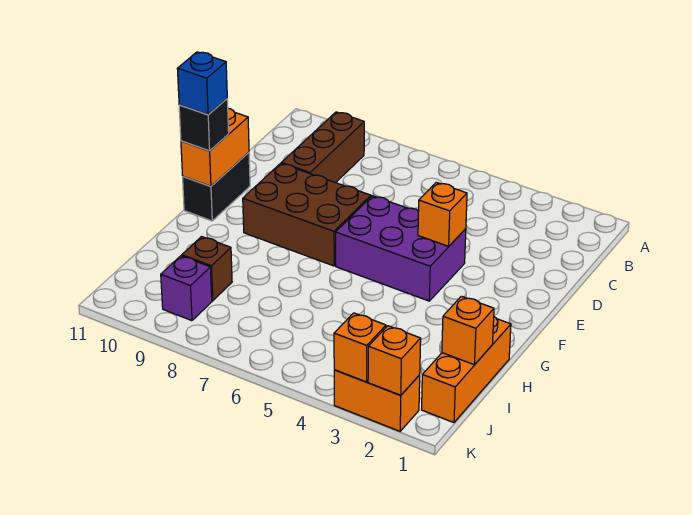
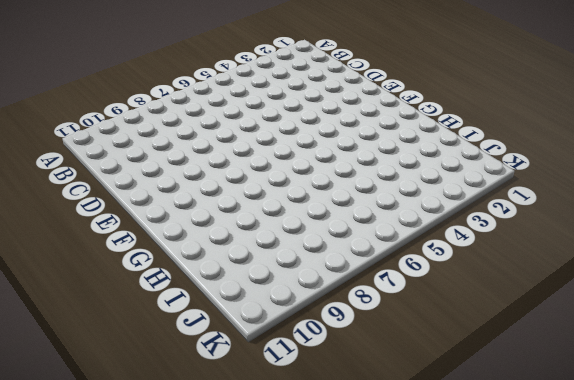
none -> brown 1x3 brick [281,112,364,183]
none -> purple 2x3 brick [336,196,466,301]
none -> brown 2x3 brick [243,163,371,266]

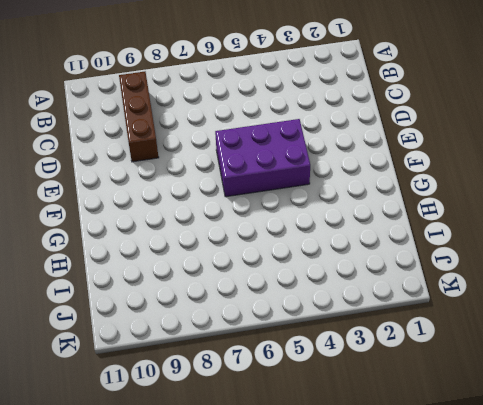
none -> brown 2x3 brick [243,163,371,266]
none -> black 1x2 brick [183,152,250,221]
none -> orange 1x3 brick [422,317,511,423]

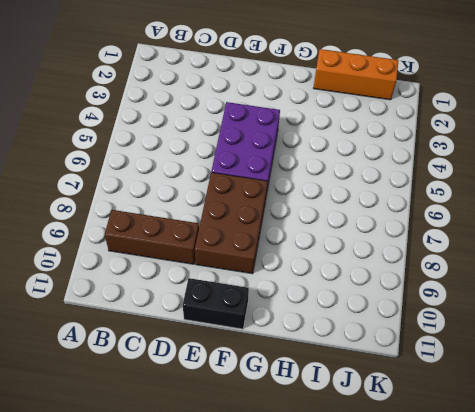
none -> brown 1x1 brick [182,237,232,301]
none -> purple 1x1 brick [161,256,212,321]
none -> orange 1x2 brick [334,370,420,431]

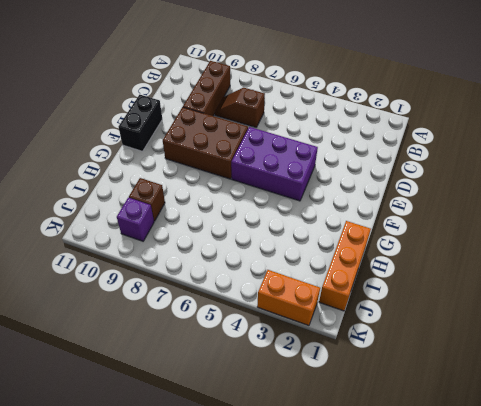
brown 1x2 slope [215,88,265,127] -> none
none -> orange 1x1 brick [418,182,467,246]
none -> orange 1x2 brick [181,109,249,186]
none -> orange 1x1 brick [442,296,494,365]

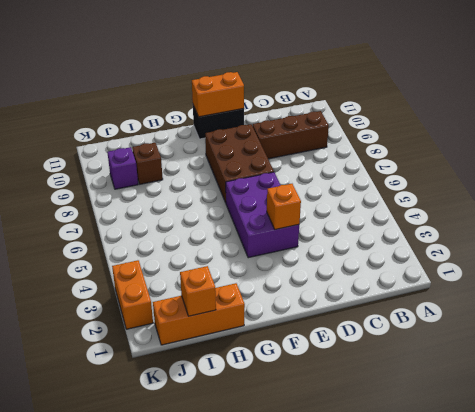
none -> orange 1x1 brick [368,326,421,395]
none -> orange 1x1 brick [334,313,386,382]
none -> black 1x1 brick [179,99,229,151]

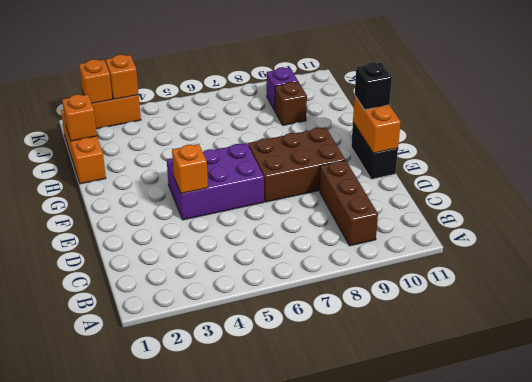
none -> blue 1x1 brick [177,52,227,115]

